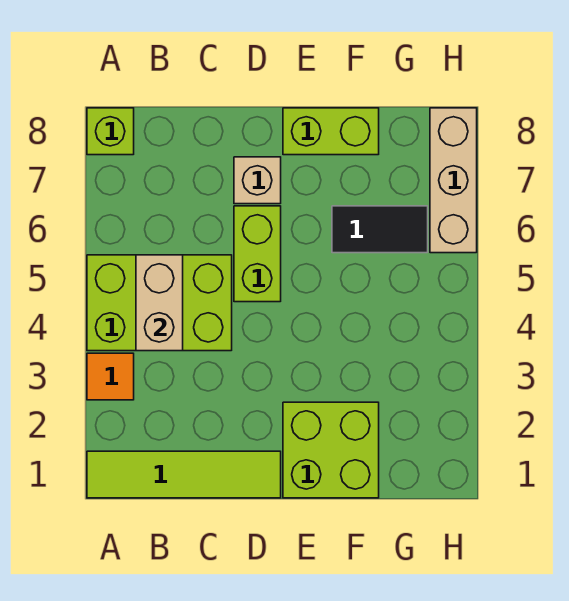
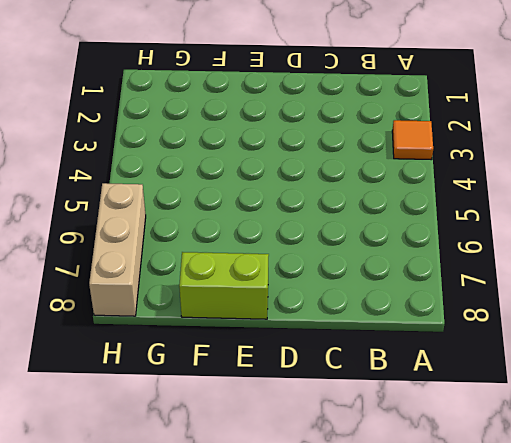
none -> lime 1x4 tile [87,451,281,498]
none -> lime 2x3 brick [87,255,232,351]

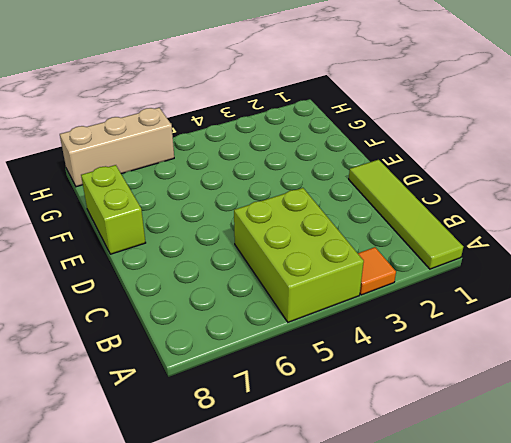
none -> lime 1x1 brick [87,108,134,155]
none -> lime 1x2 brick [234,206,281,302]

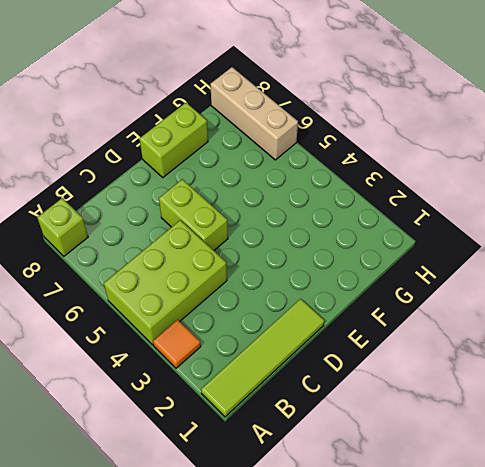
none -> tan 1x1 brick [234,157,281,204]
none -> lime 2x2 brick [283,402,379,498]

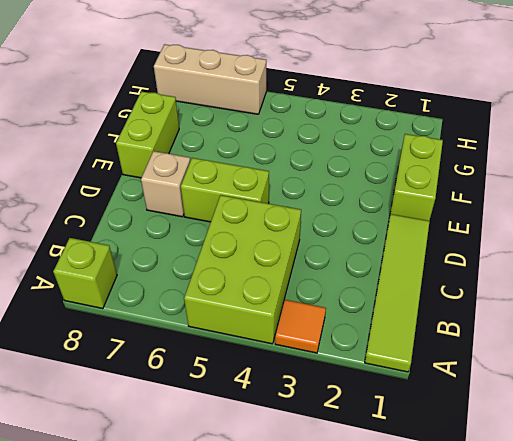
lime 1x2 brick [390,134,443,221] -> lime 2x2 brick [283,402,379,498]
none -> black 1x2 tile [332,206,428,253]
none -> tan 1x2 brick [136,255,183,351]

